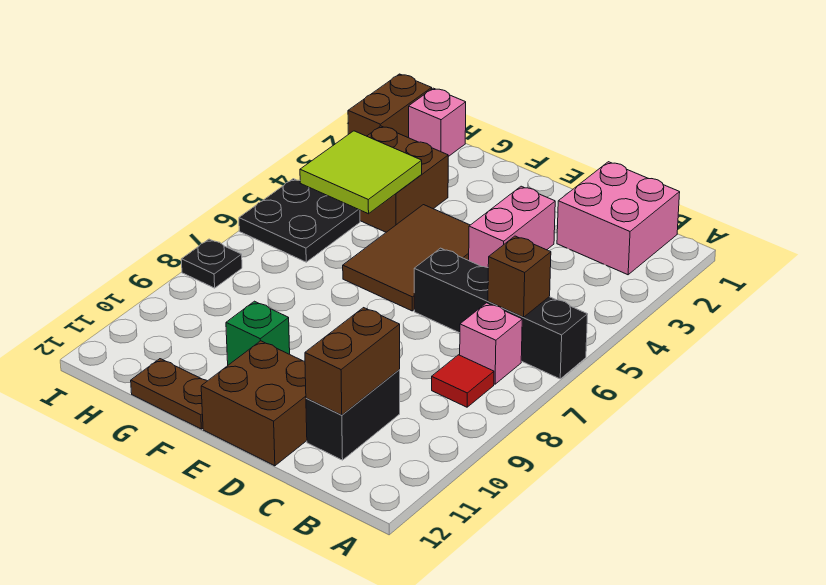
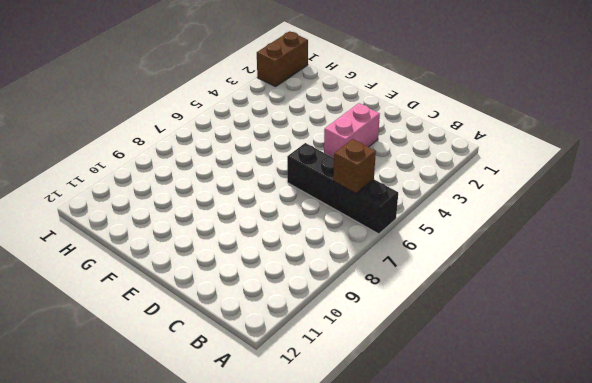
none -> pink 2x2 brick [557,162,680,275]
none -> pink 1x1 brick [460,303,522,384]
none -> red 1x1 tile [432,355,494,407]

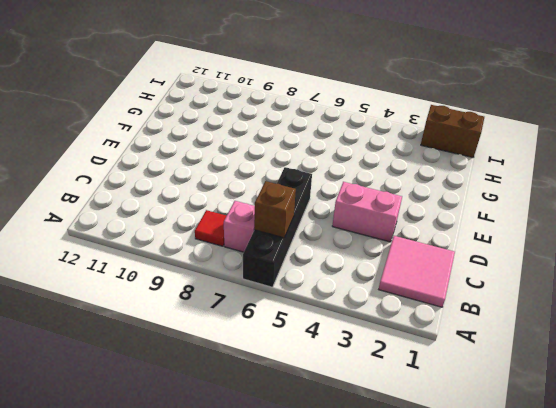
pink 2x2 tile [379,236,455,307] -> pink 2x2 brick [557,162,680,275]
none -> black 1x2 brick [306,370,400,460]
none -> brown 2x2 brick [201,341,307,466]
none -> brown 2x3 tile [343,205,470,311]

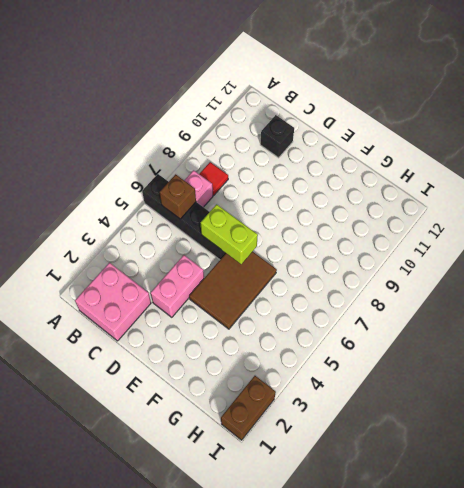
black 1x1 brick [260,115,294,158] -> black 1x2 brick [306,370,400,460]
lime 1x2 brick [201,204,258,264] -> none
none -> brown 2x2 brick [201,341,307,466]
none -> green 1x1 brick [226,301,290,365]
none -> brown 1x2 plate [131,359,207,429]

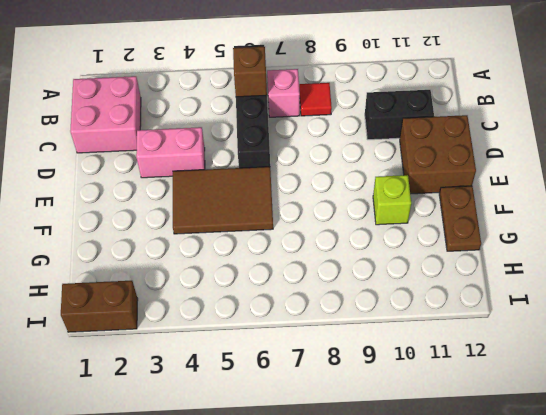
lime 1x1 brick [373,175,411,225] -> green 1x1 brick [226,301,290,365]
none -> brown 2x2 brick [360,126,448,232]
none -> pink 1x1 brick [409,88,466,157]
none -> black 2x2 plate [239,179,360,262]

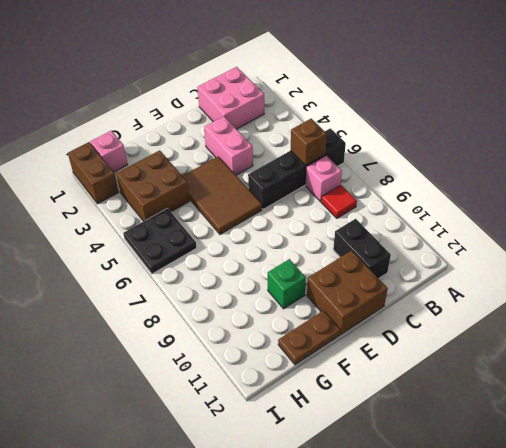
none -> black 1x1 plate [181,239,242,288]
none -> brown 1x2 brick [305,308,400,415]
none -> lime 2x2 tile [300,131,422,214]

